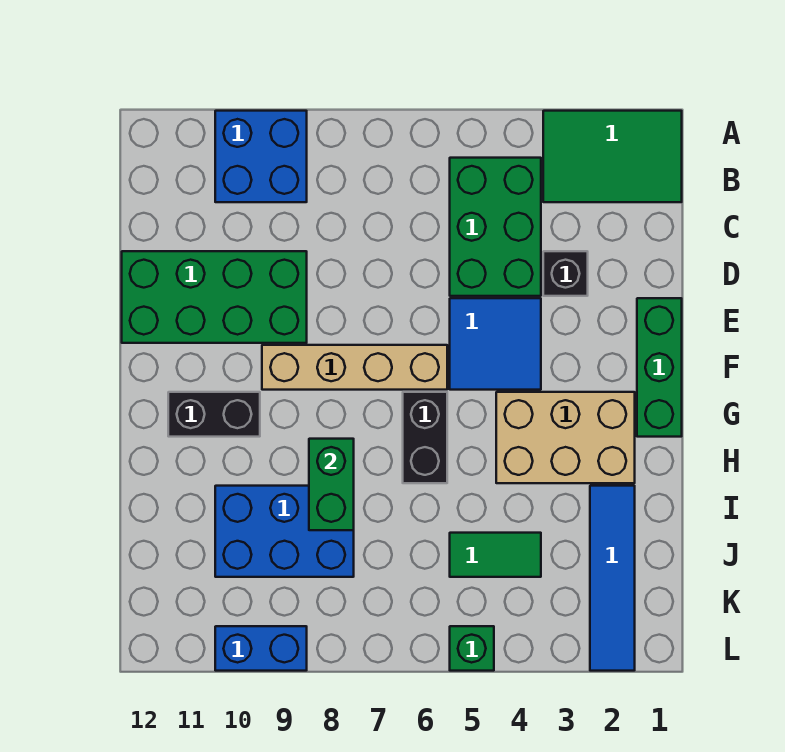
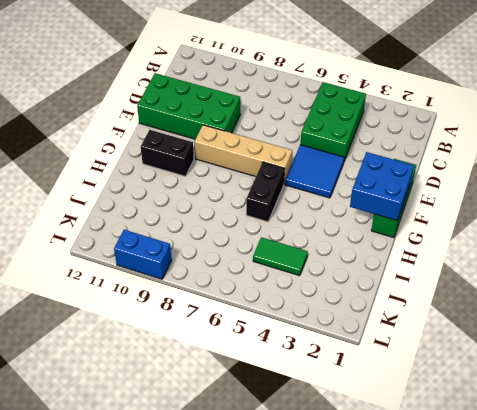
blue 2x2 brick [350,152,414,221] -> blue 2x2 brick moved to [215,111,307,202]
none -> green 2x3 tile [543,111,682,202]
none -> black 1x1 brick [543,251,588,296]
none -> tan 2x3 brick [496,392,635,483]

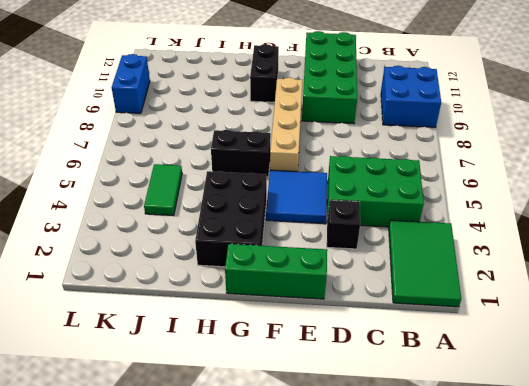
black 2x3 brick [195,171,267,267] -> tan 2x3 brick [496,392,635,483]
none -> blue 1x4 tile [590,486,635,671]
none -> blue 2x3 brick [215,486,354,577]
none -> green 1x1 brick [450,626,494,671]

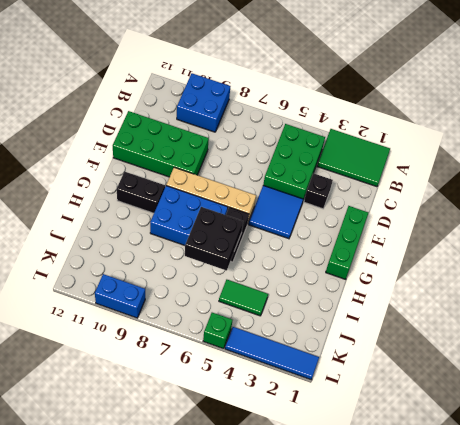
blue 2x3 brick [150,186,228,245] -> blue 2x3 brick moved to [215,486,354,577]
black 2x2 brick [185,207,243,271] -> none
blue 1x4 tile [225,327,319,380] -> blue 1x4 tile turned to [590,486,635,671]
none -> tan 2x3 brick [496,392,635,483]
none -> green 1x2 brick [309,439,354,530]

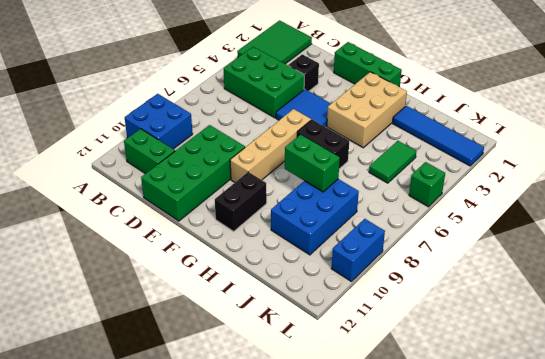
green 1x2 brick [124,129,175,174] -> none

